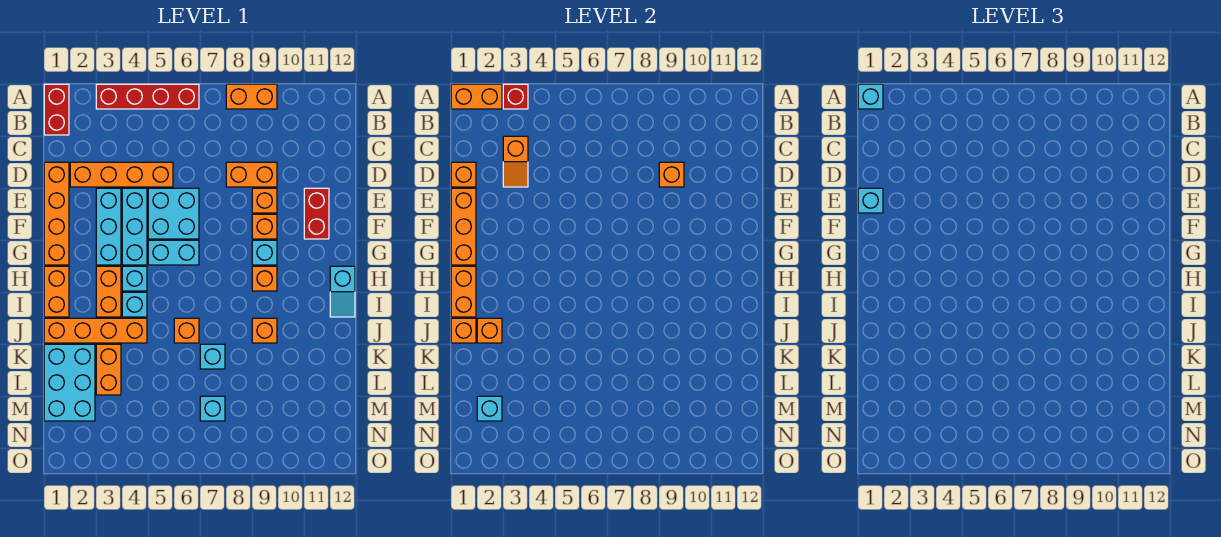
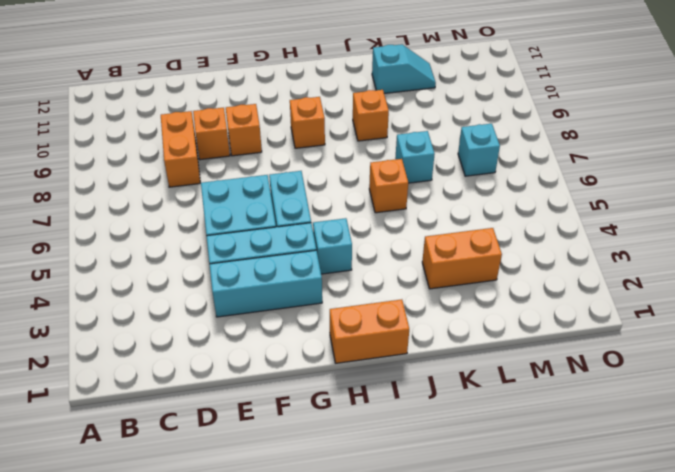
cyan 1x2 slope [372,44,436,93] -> cyan 1x2 slope moved to [330,266,355,317]
none -> red 1x2 brick [44,84,69,135]
none -> red 1x4 brick [96,84,199,109]
none -> orange 1x2 brick [226,84,277,109]
none -> orange 1x4 brick [44,162,69,265]

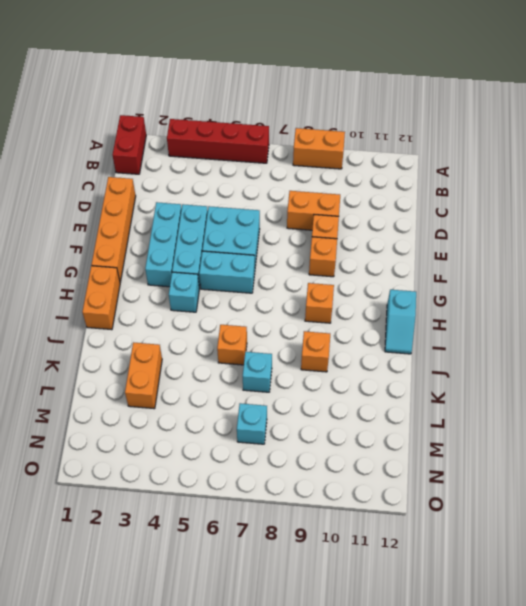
none -> orange 1x4 brick [70,162,173,187]
none -> red 1x2 brick [304,188,329,239]
none -> cyan 1x1 brick [252,240,277,265]
none -> orange 1x2 brick [96,266,121,317]

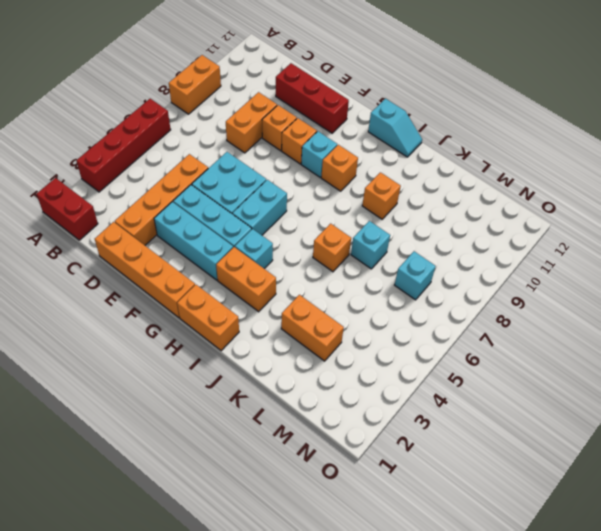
red 1x3 brick [276,63,349,133] -> red 1x2 brick [304,188,329,239]
none -> cyan 1x1 brick [122,292,147,317]
none -> orange 1x4 brick [44,318,147,343]
none -> cyan 2x3 brick [44,344,95,421]
none -> orange 1x2 brick [451,84,502,109]

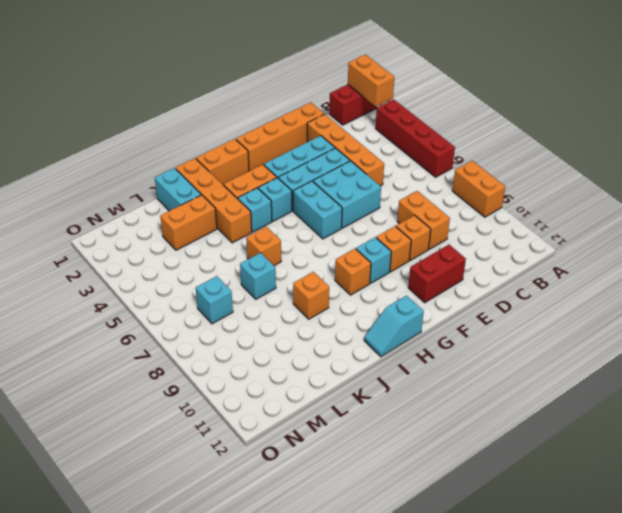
cyan 1x2 brick [155,168,201,211] -> cyan 2x3 brick [44,344,95,421]
none -> red 1x1 brick [503,84,528,109]
none -> orange 1x2 slope [503,136,528,187]
none -> orange 1x1 brick [451,162,476,187]
none -> orange 1x1 brick [659,162,684,187]

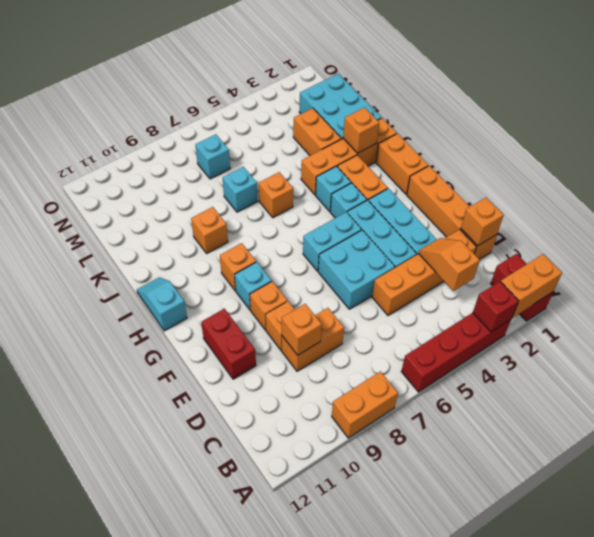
none -> orange 1x3 brick [451,188,476,265]
none -> orange 1x2 brick [451,266,476,317]
none -> orange 1x1 brick [451,318,476,343]
none -> cyan 1x1 brick [477,396,502,421]

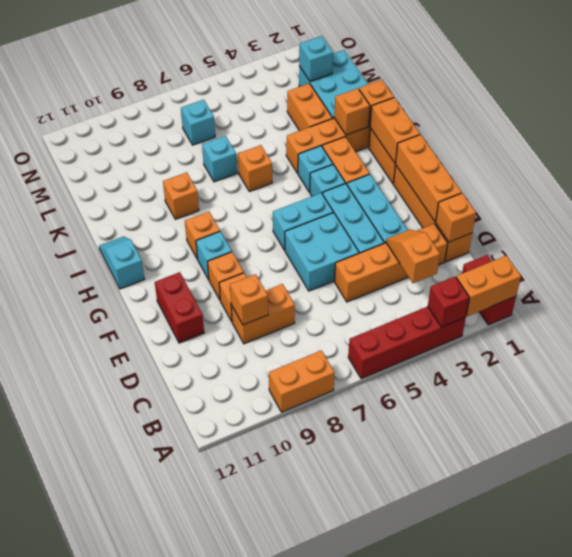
none -> cyan 1x1 brick [858,84,883,109]
none -> cyan 1x1 brick [858,188,883,213]

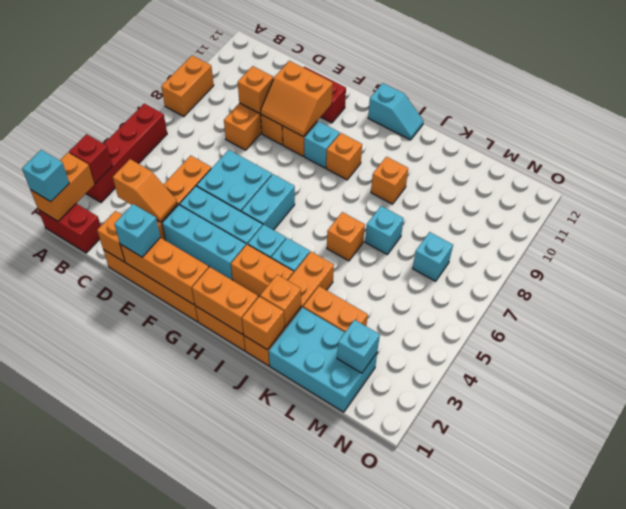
orange 2x2 slope [261,61,333,137] -> none

